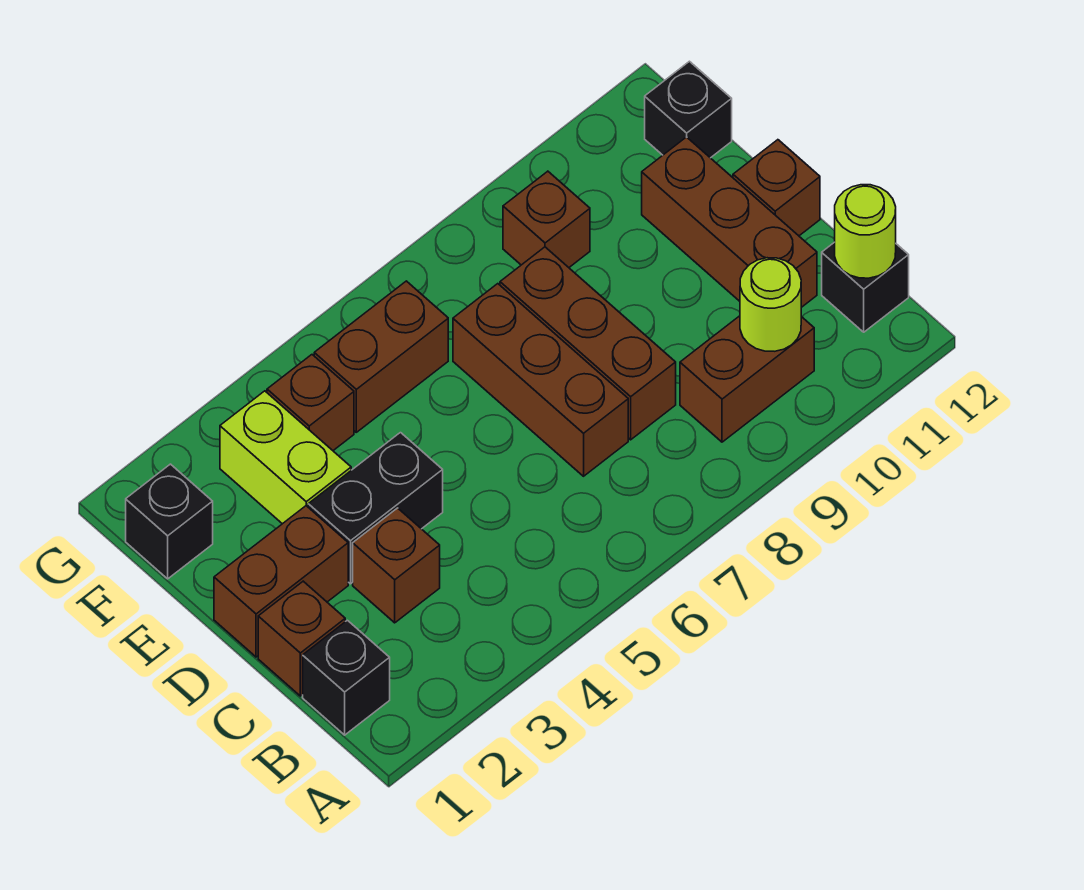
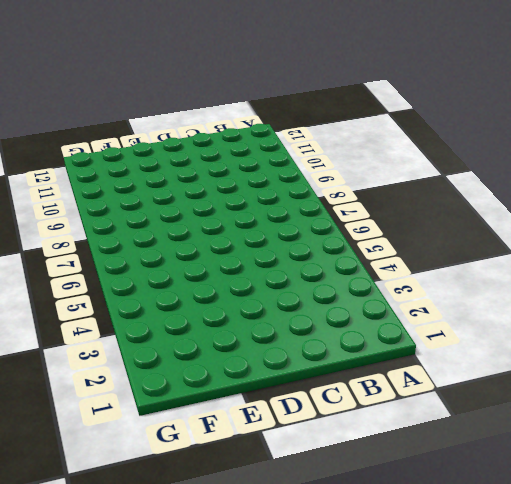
none -> black 1x1 brick [303,620,390,735]
none -> brown 1x2 brick [680,316,814,442]
none -> black 1x1 brick [822,242,909,332]

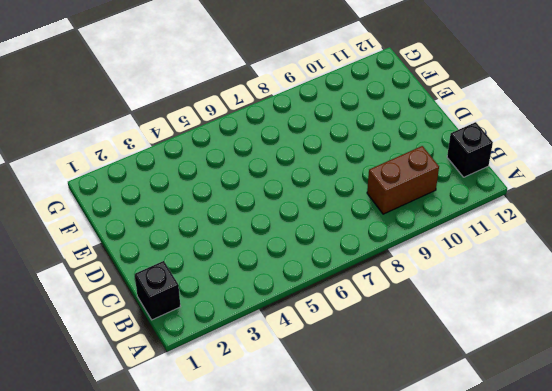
none -> brown 1x1 brick [258,581,345,696]
none -> brown 1x1 brick [353,508,440,623]
none -> brown 1x3 brick [453,284,628,476]

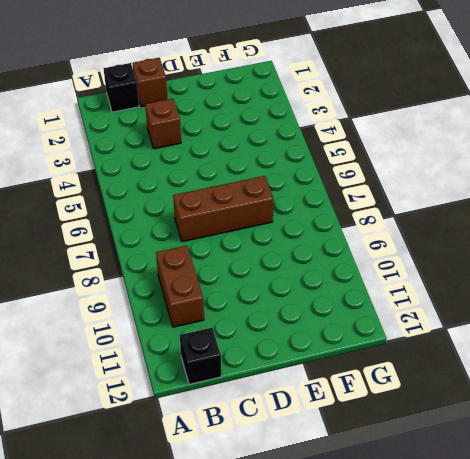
none -> brown 1x3 brick [500,247,676,440]
none -> brown 1x3 brick [642,137,817,307]
none -> brown 1x2 brick [214,506,348,657]

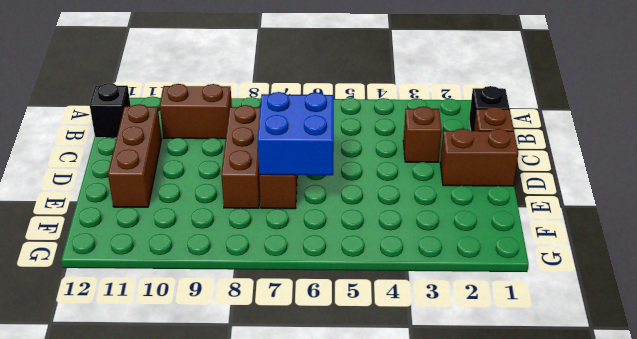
blue 2x2 brick [258,92,334,175] -> none
none -> black 1x2 brick [308,433,443,584]
none -> brown 1x1 brick [733,140,820,236]
none -> lime 1x2 brick [220,391,351,524]

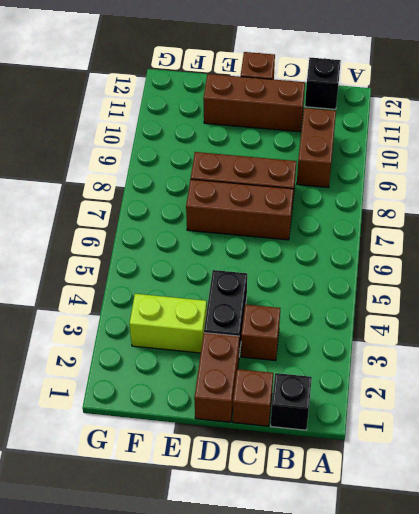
none -> black 1x1 brick [126,464,213,579]
none -> brown 1x1 brick [267,355,354,450]
none -> brown 1x2 brick [314,281,448,432]

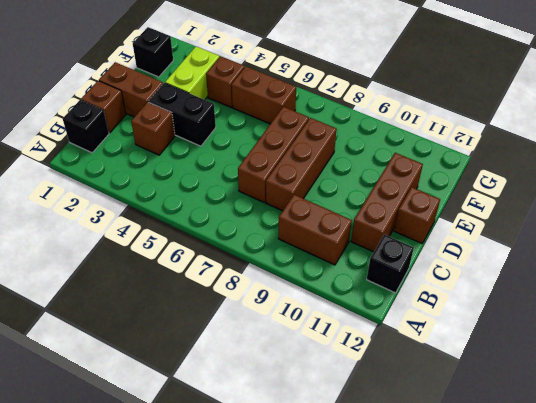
none -> brown 1x1 brick [503,171,590,267]
none -> black 1x1 brick [645,61,732,158]
none -> lime 1x1 round brick [740,258,801,351]

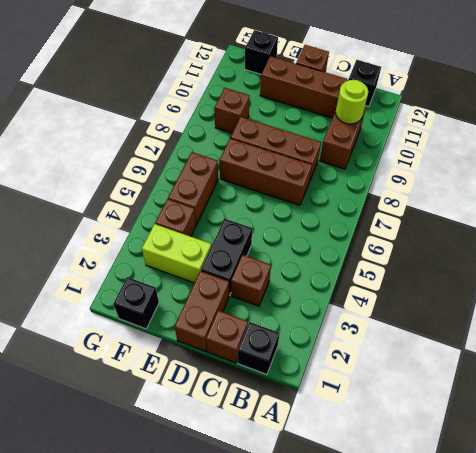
none -> lime 1x1 round brick [835,185,896,278]

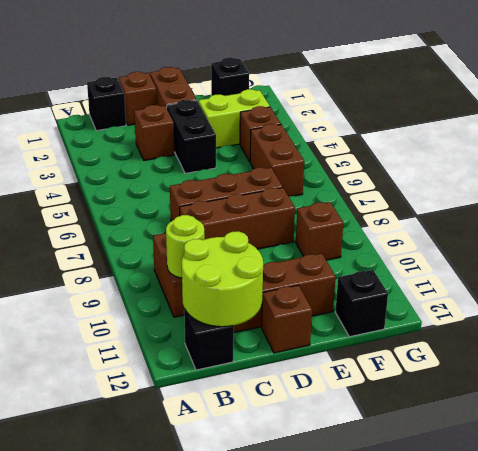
lime 2x2 round brick [182,231,263,327] -> lime 1x1 round brick [835,185,896,278]

